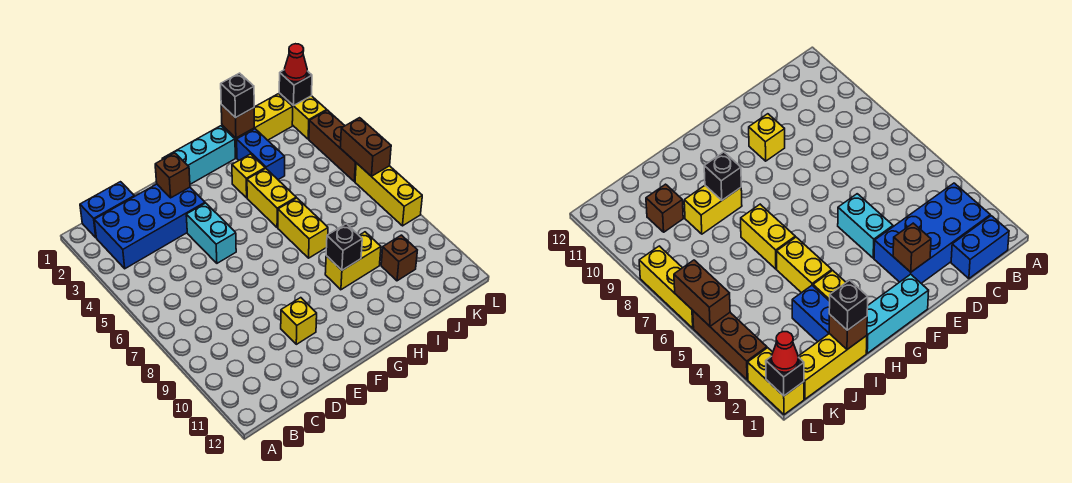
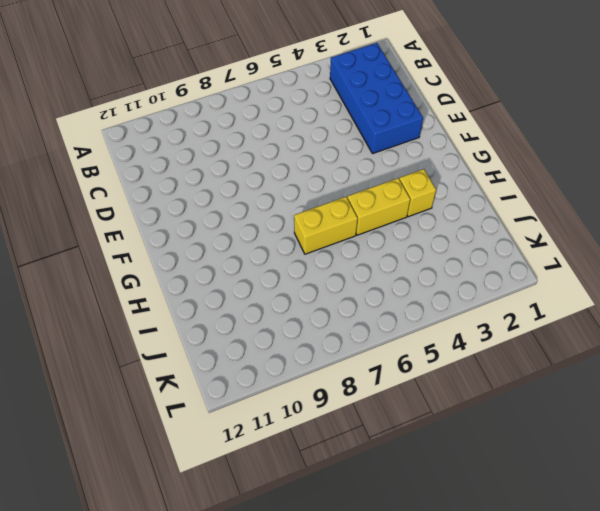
none -> blue 1x2 brick [80,182,134,238]
none -> cyan 1x2 brick [186,203,236,263]
none -> yellow 1x1 brick [281,298,317,344]

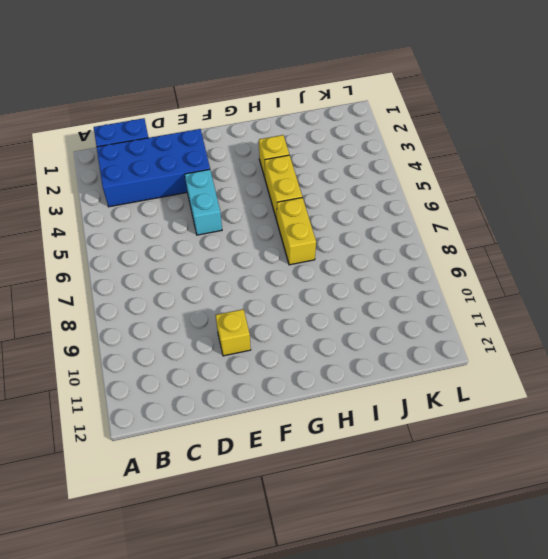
none -> cyan 1x3 brick [162,126,235,184]
none -> yellow 1x2 brick [325,232,381,290]
none -> yellow 1x3 brick [222,94,293,158]

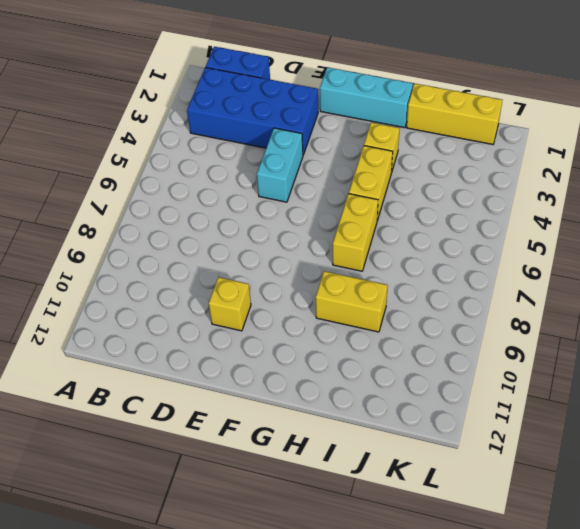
none -> blue 1x2 brick [237,129,285,180]
none -> brown 1x1 brick [381,235,417,281]
none -> yellow 1x2 brick [279,93,327,139]

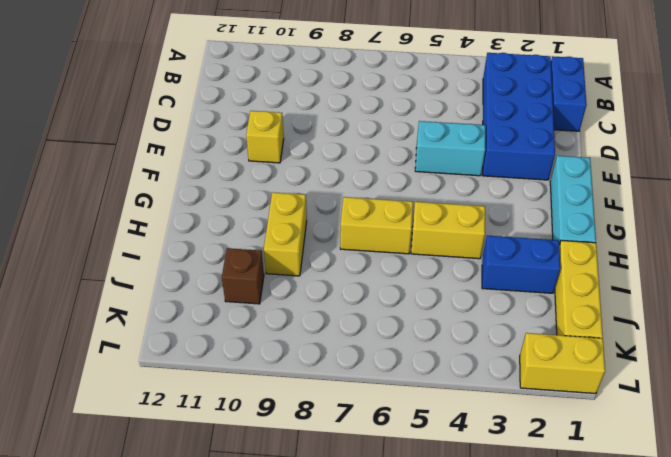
none -> yellow 1x1 brick [232,154,265,198]
none -> brown 1x3 brick [309,110,356,182]
none -> yellow 1x3 brick [355,163,422,226]

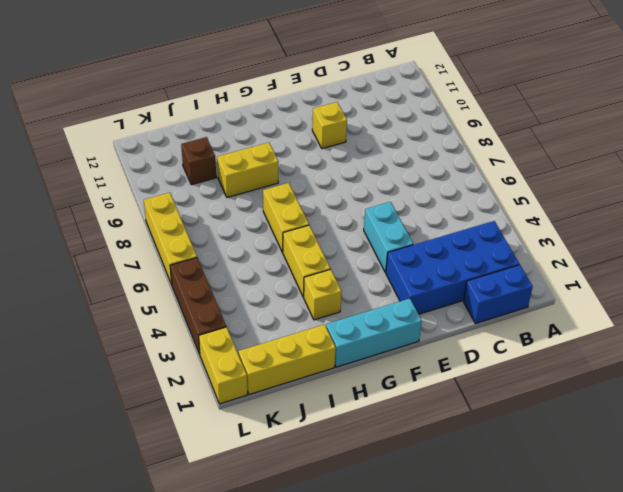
none -> blue 1x2 brick [237,129,285,180]
none -> brown 1x1 brick [155,153,190,198]
none -> black 1x1 brick [326,224,362,270]

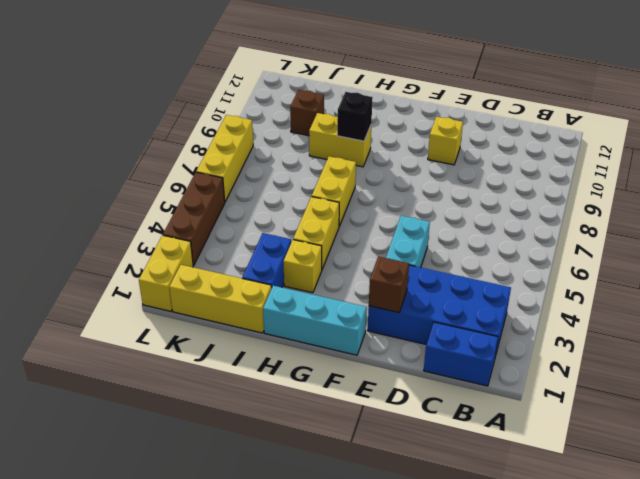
none -> brown 1x1 brick [221,105,254,138]
none -> black 1x1 brick [279,70,312,106]
none -> brown 1x2 brick [340,118,391,177]

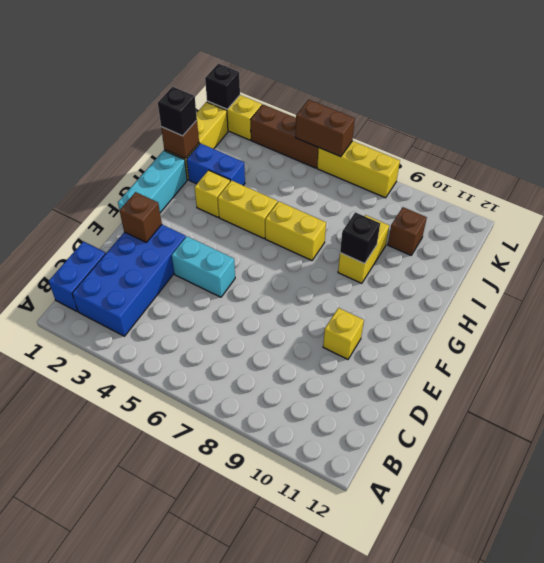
none -> red 1x1 cone [284,44,307,82]

